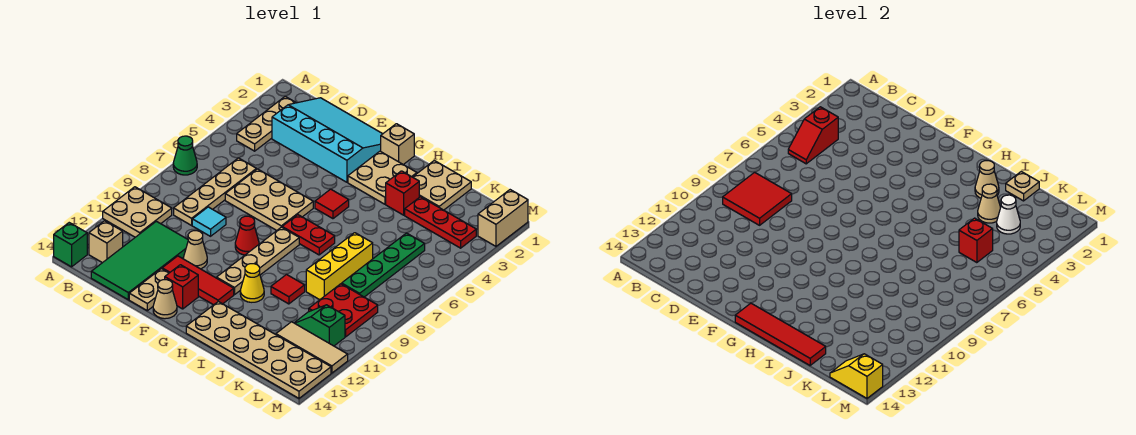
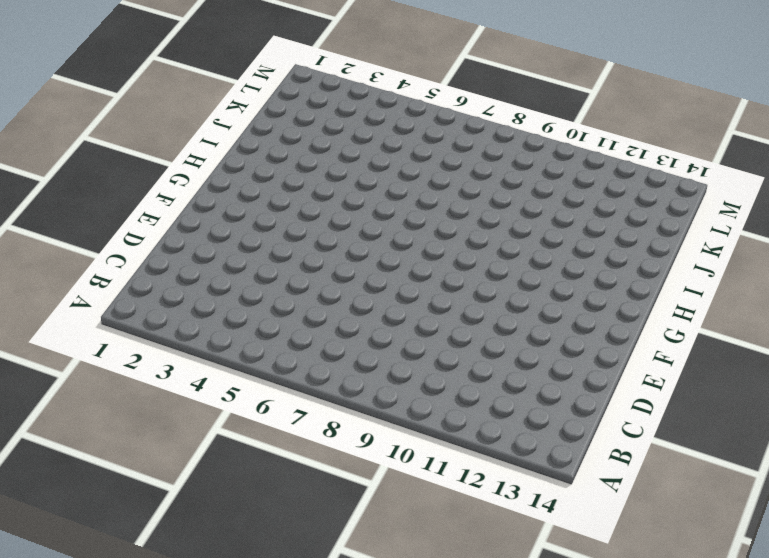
none -> green 1x1 cone [173,136,197,175]
none -> tan 2x2 plate [103,187,172,237]
none -> green 1x1 brick [54,223,87,267]
none -> tan 1x3 plate [237,97,296,151]

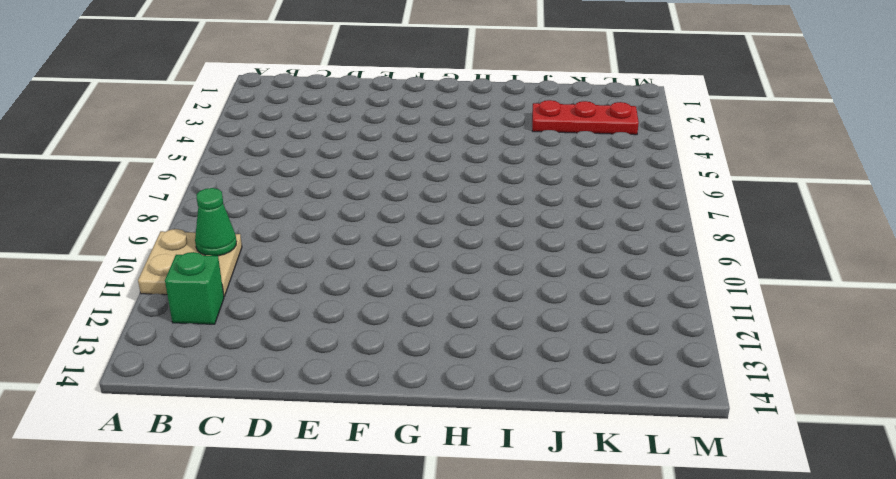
green 1x1 cone [195,188,236,256] -> green 1x1 cone moved to [173,136,197,175]
green 1x1 brick [165,252,224,324] -> green 1x1 brick moved to [54,223,87,267]
none -> tan 1x3 plate [237,97,296,151]
none -> tan 1x1 brick [89,221,123,263]
none -> cyan 3x4 slope [272,98,382,182]
none -> tan 1x4 plate [174,158,256,225]

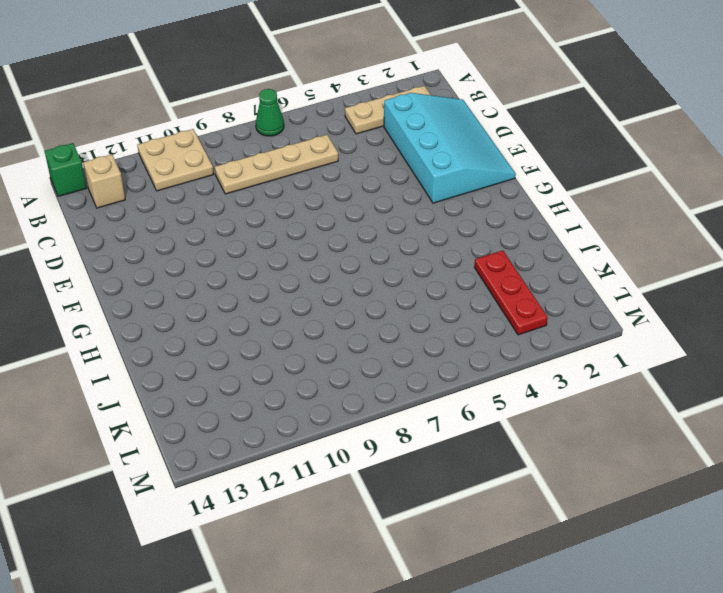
none -> green 2x4 tile [91,221,188,300]
none -> tan 2x3 plate [225,169,313,230]
none -> cyan 1x1 tile [192,207,226,236]
none -> tan 1x1 cone [184,231,207,269]

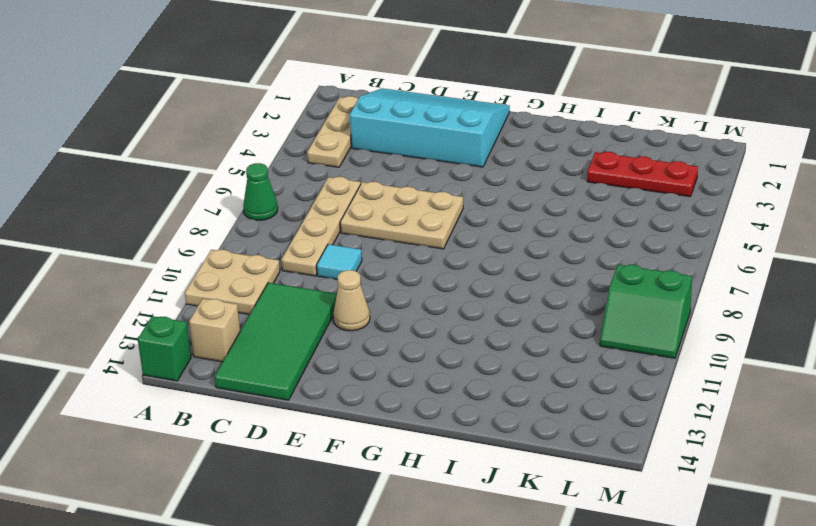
green 2x2 slope [600,265,692,358] -> red 2x2 plate [309,284,378,337]
none -> red 1x3 tile [162,256,234,305]
none -> tan 1x2 plate [129,269,169,311]
none -> red 1x1 cone [235,216,259,255]
none -> red 1x1 brick [165,265,198,309]

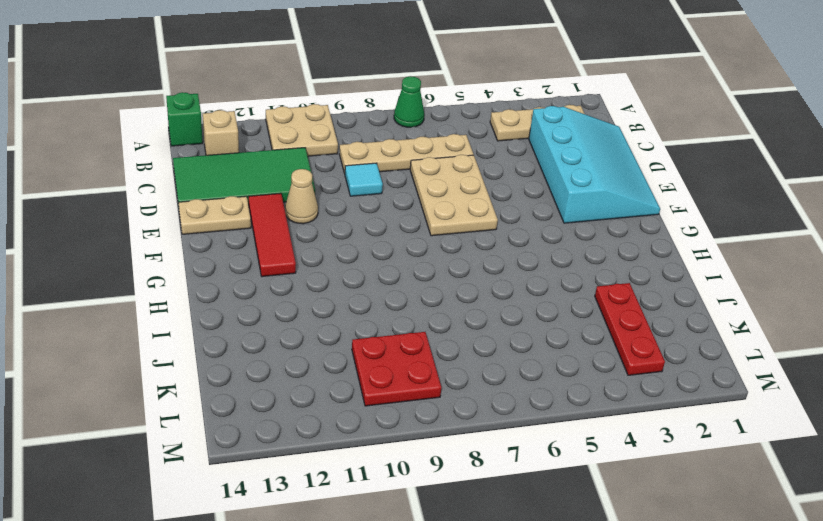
none -> red 1x1 cone [235,216,259,255]
none -> red 1x1 brick [165,265,198,309]
none -> tan 1x1 cone [153,280,177,319]
none -> tan 1x1 brick [381,124,414,165]

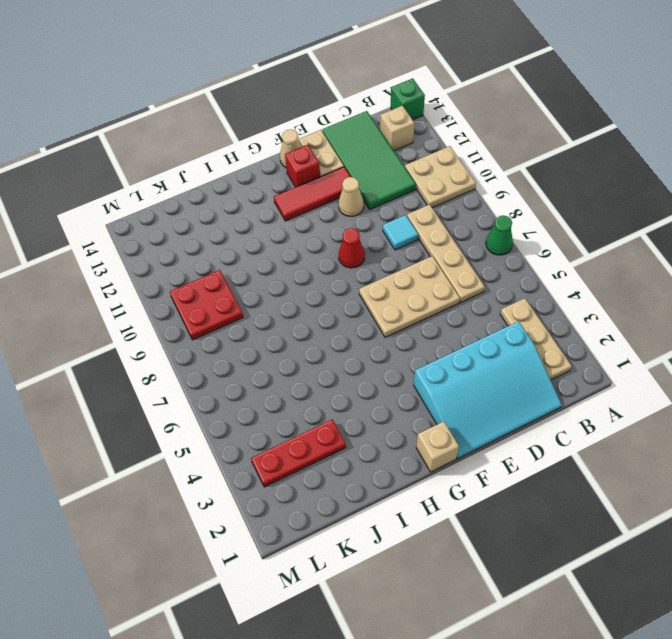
none -> tan 2x2 plate [348,151,417,204]
none -> red 1x1 tile [315,189,349,219]
none -> red 1x2 plate [282,215,335,255]
none -> tan 1x4 plate [217,227,299,295]

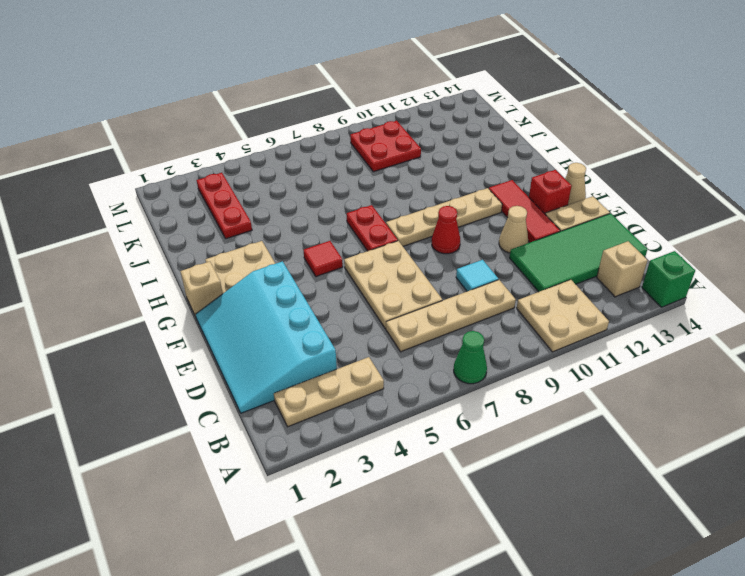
none -> yellow 1x1 cone [240,264,264,302]
none -> tan 2x6 plate [186,302,331,398]
none -> tan 2x2 plate [413,161,471,210]
none -> red 1x1 brick [386,171,419,215]

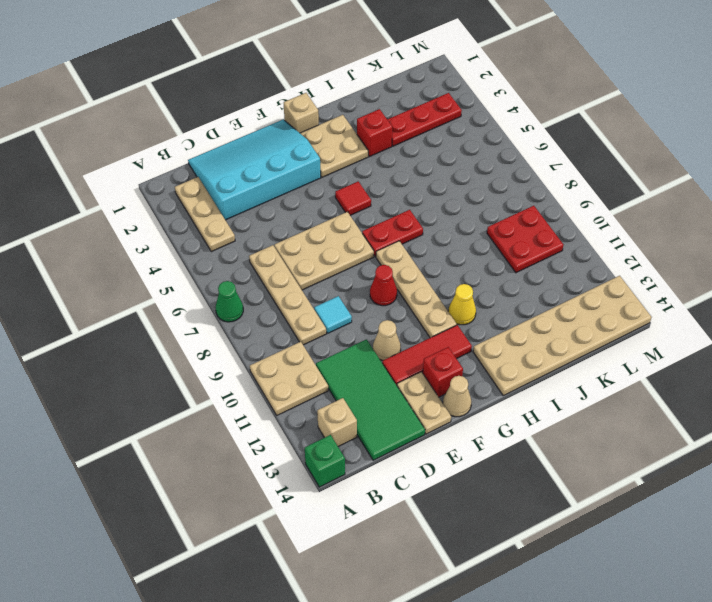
none -> tan 2x2 plate [413,161,471,210]
none -> red 1x1 tile [271,275,305,304]
none -> yellow 1x3 brick [306,233,373,300]
none -> green 1x4 plate [342,233,425,297]

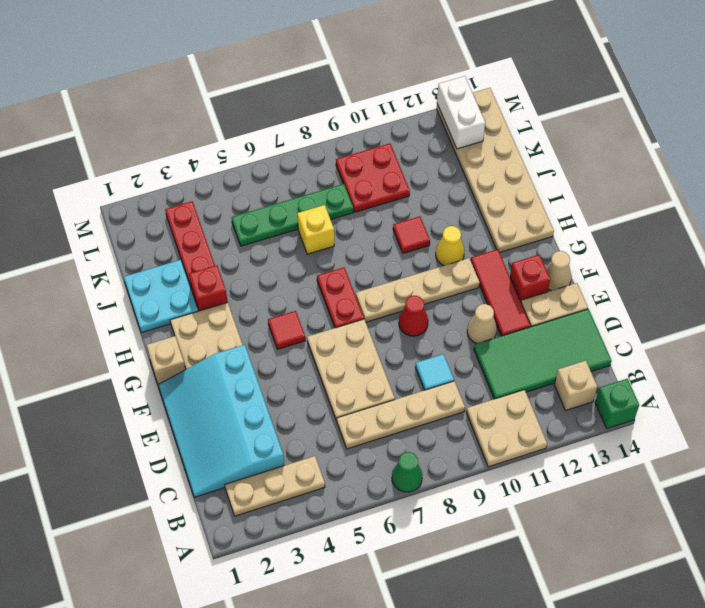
cyan 2x2 plate [124,260,198,333] -> tan 2x2 plate [413,161,471,210]
yellow 1x1 brick [297,205,334,254] -> yellow 1x3 brick [306,233,373,300]
white 1x2 brick [437,76,485,149] -> none
none -> green 1x2 slope [295,305,345,346]
none -> tan 1x3 tile [276,322,348,373]
none -> tan 1x2 brick [478,190,528,246]
none -> red 1x2 slope [788,107,838,164]

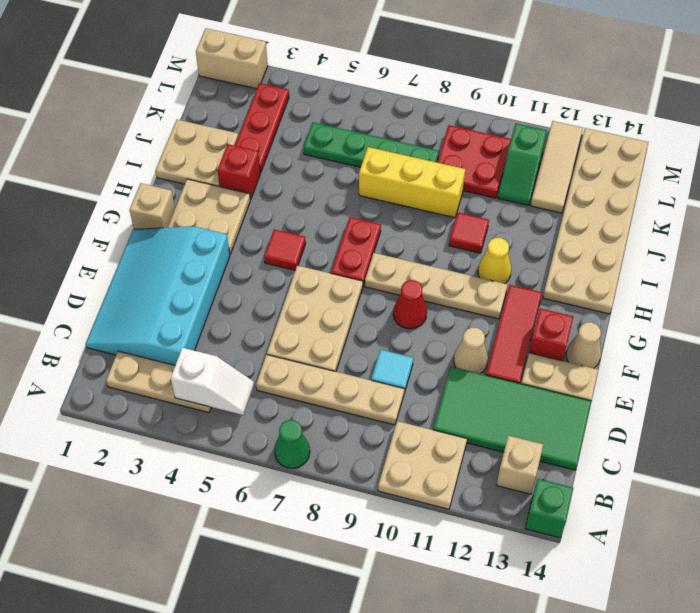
white 1x2 slope [171,348,254,415] -> red 1x2 slope [788,107,838,164]
none -> red 2x2 tile [723,172,792,225]
none -> red 1x4 tile [735,303,826,365]
none -> tan 1x1 cone [975,161,999,198]
none -> tan 1x1 plate [1006,172,1039,201]

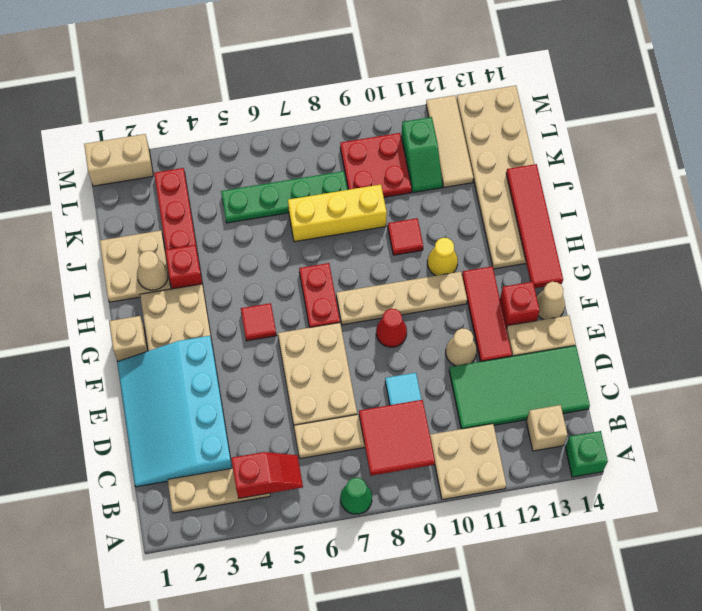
none -> tan 1x1 plate [1006,172,1039,201]
none -> tan 1x1 cone [978,184,1001,223]
none -> white 1x1 cone [997,195,1020,234]
none -> red 1x1 brick [959,218,993,263]

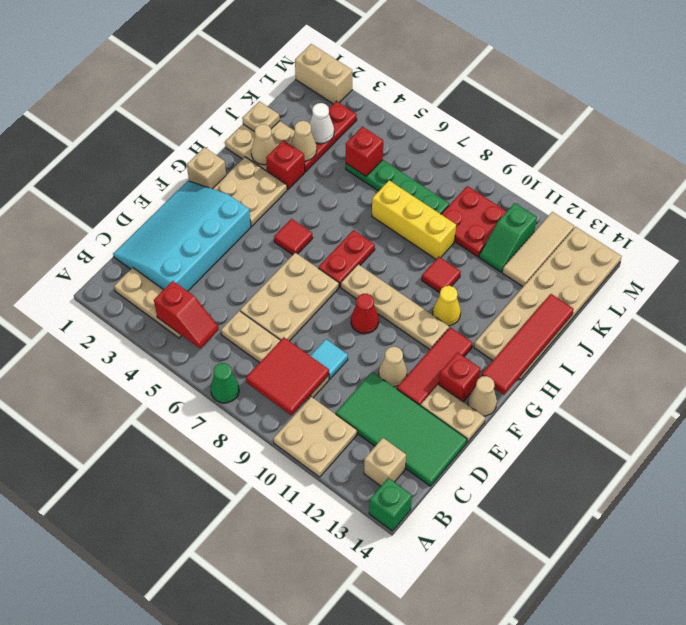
none -> yellow 1x2 slope [830,354,883,398]

